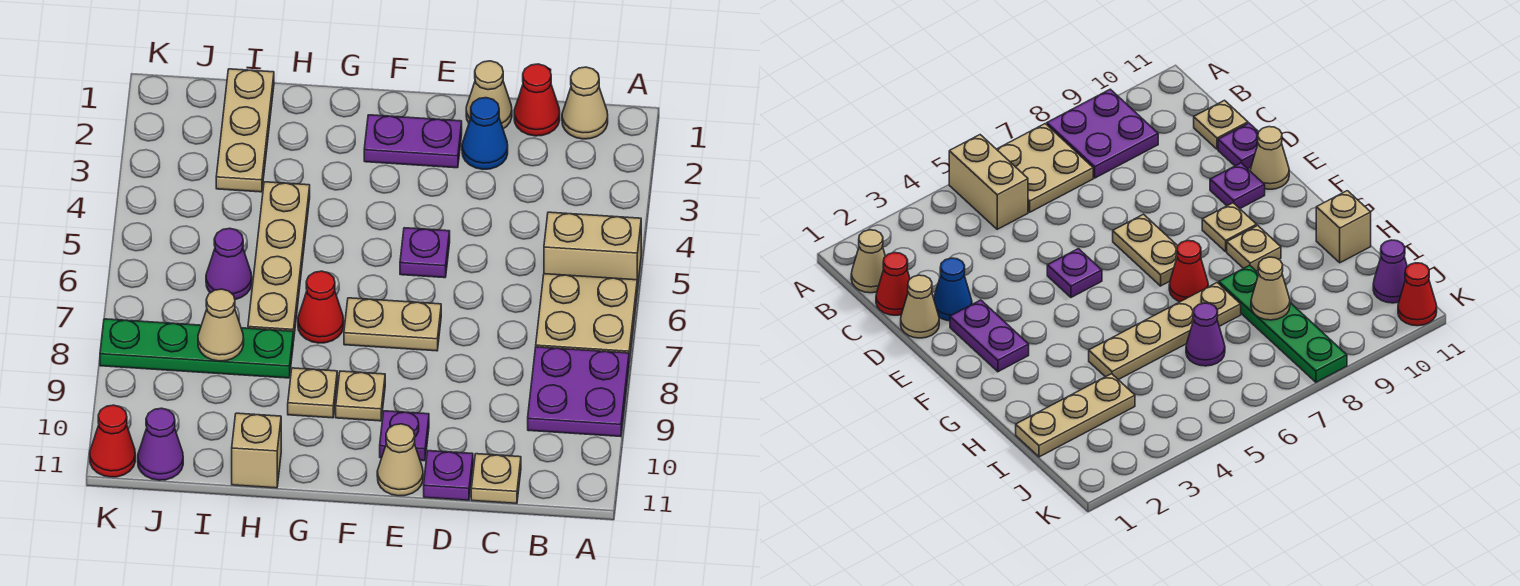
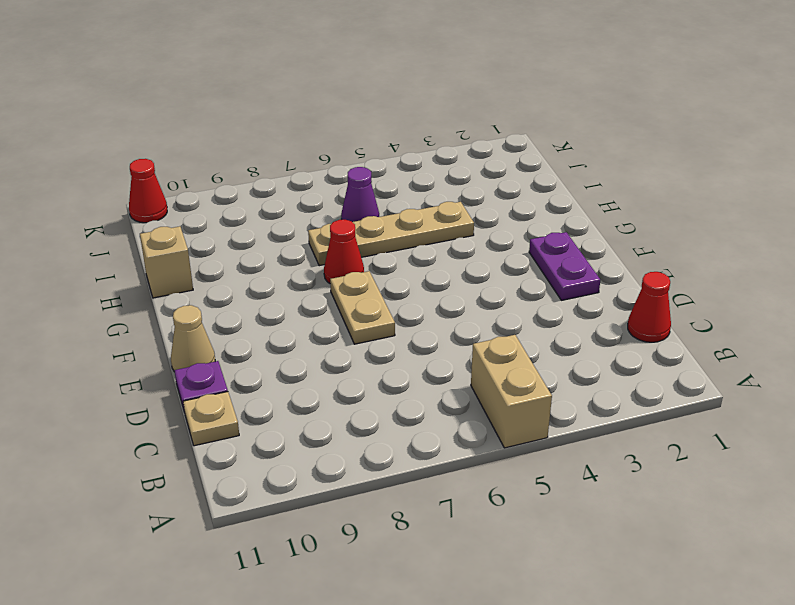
none -> tan 2x2 plate [536,274,637,362]
none -> purple 2x2 plate [528,347,629,437]
none -> tan 1x1 cone [562,67,608,139]

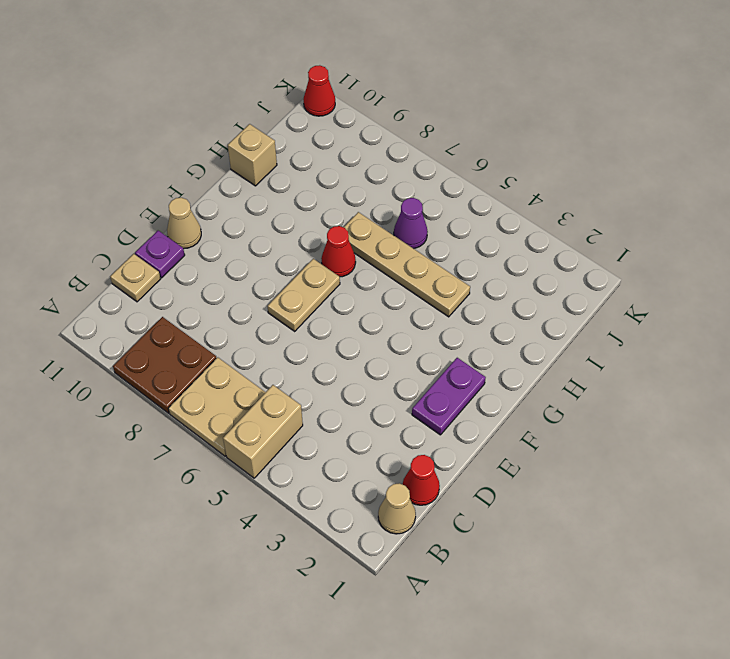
brown 2x2 plate [113,317,216,413] -> purple 2x2 plate [528,347,629,437]
none -> tan 1x1 cone [466,61,512,129]
none -> blue 1x1 cone [462,98,508,169]
none -> purple 1x1 plate [400,228,450,278]

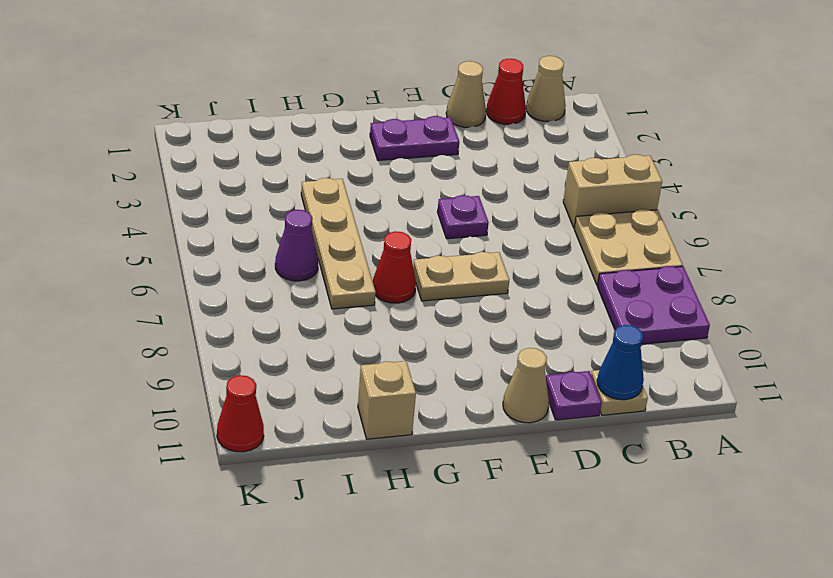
blue 1x1 cone [597,325,644,400] -> blue 1x1 cone moved to [462,98,508,169]
none -> purple 1x1 plate [380,411,429,461]
none -> tan 1x1 plate [336,371,385,421]
none -> tan 1x1 plate [288,368,337,418]

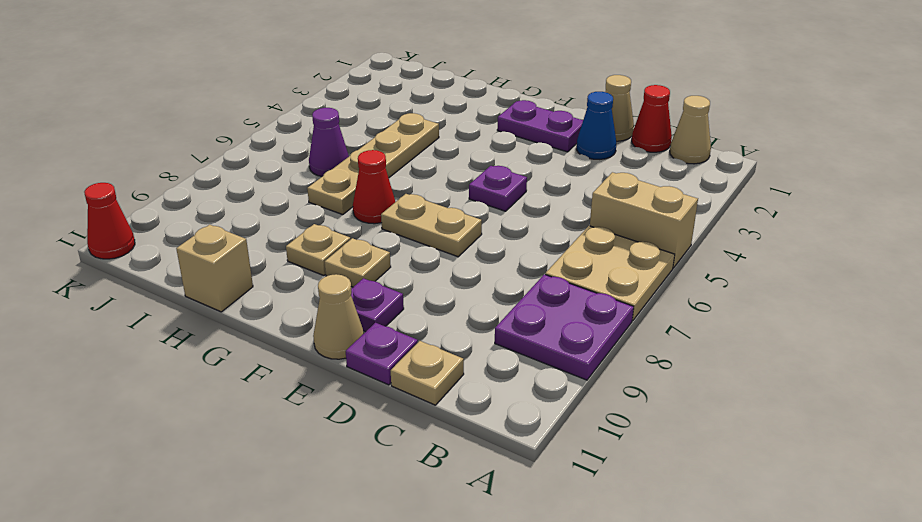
none -> green 1x4 plate [100,319,293,378]
none -> tan 1x3 plate [216,69,274,192]
none -> purple 1x1 cone [138,408,183,480]

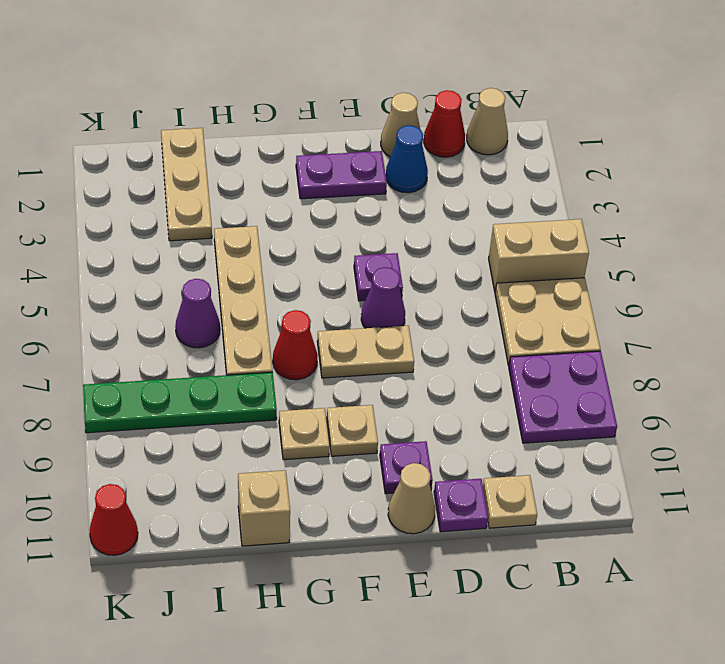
purple 1x1 cone [361,267,405,328] -> purple 1x1 cone moved to [138,408,183,480]
none -> tan 1x1 cone [198,289,244,361]

